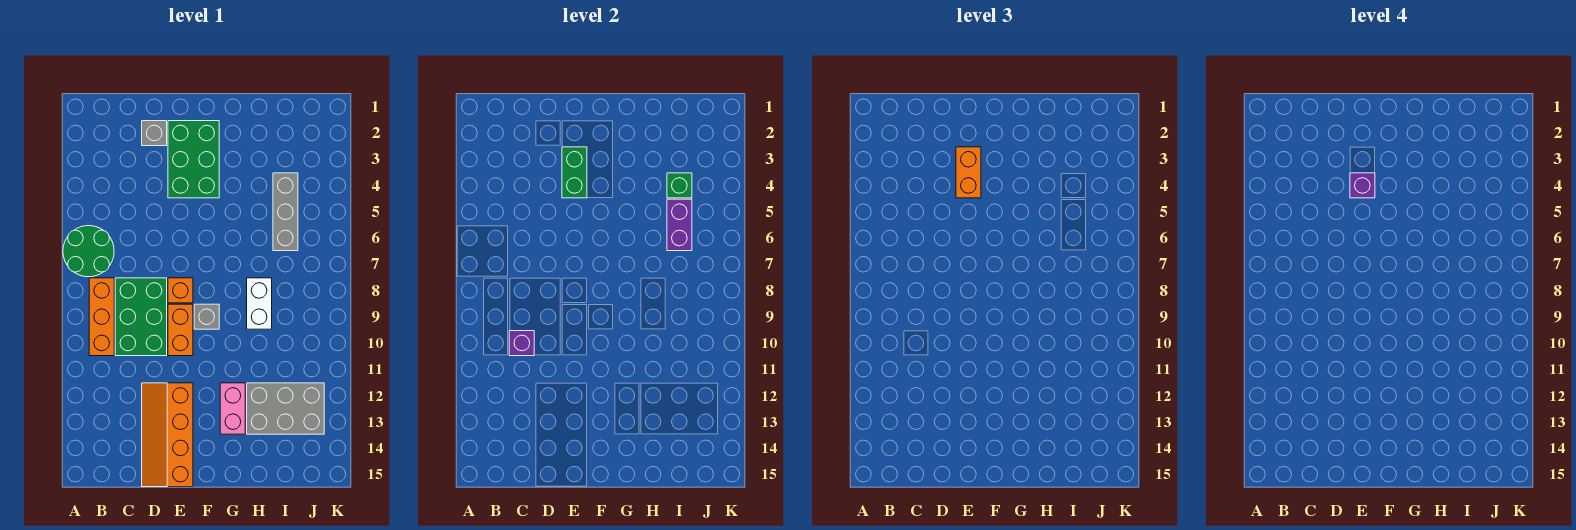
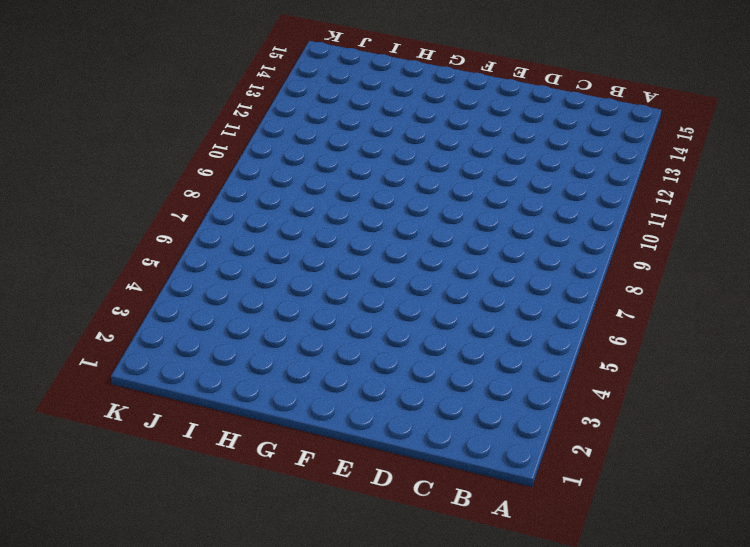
none -> green 2x2 round brick [63,226,114,277]
none -> orange 1x3 brick [89,278,114,356]
none -> green 2x3 brick [115,278,167,356]

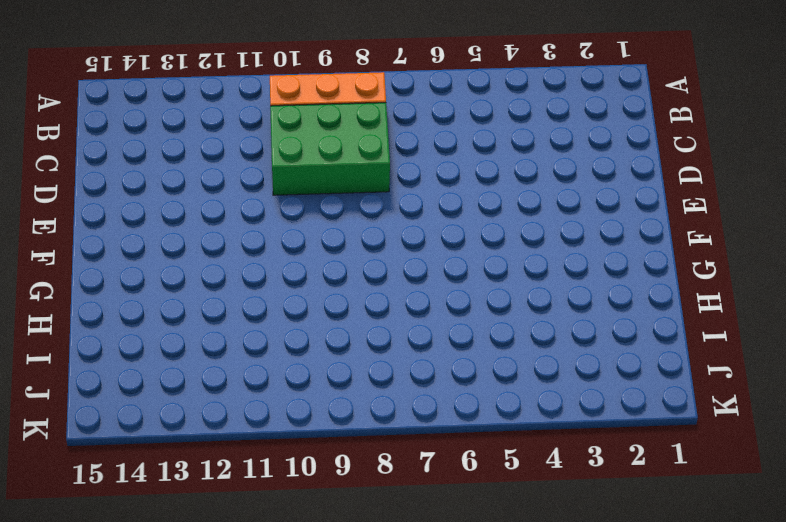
none -> green 2x2 round brick [63,226,114,277]
none -> grey 1x1 brick [142,121,167,146]
none -> orange 2x4 slope [142,383,193,487]

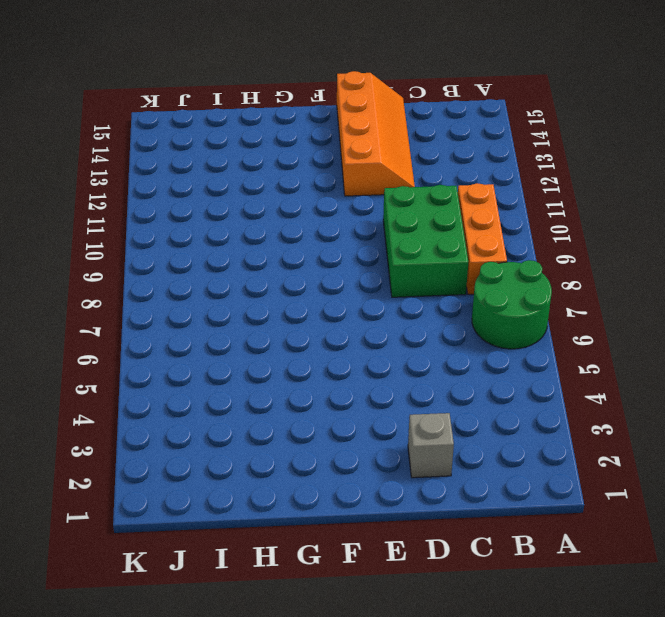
none -> green 2x3 brick [168,121,219,198]
none -> orange 1x1 brick [168,278,193,303]
none -> orange 1x2 brick [168,304,193,356]

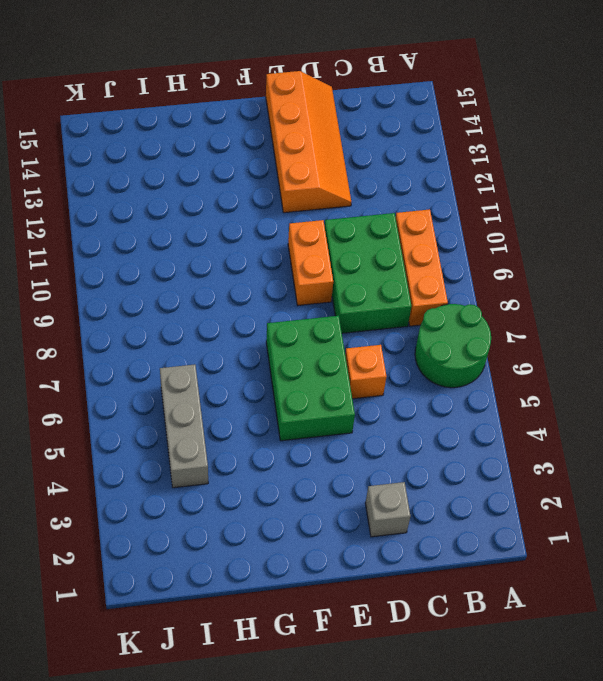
orange 1x1 brick [345,345,387,399] -> orange 1x1 brick moved to [168,278,193,303]
green 2x3 brick [266,316,355,441] -> green 2x3 brick moved to [168,121,219,198]
none -> grey 1x1 brick [194,304,219,329]
none -> pink 1x2 brick [220,383,245,434]
none -> white 1x2 brick [247,278,272,329]

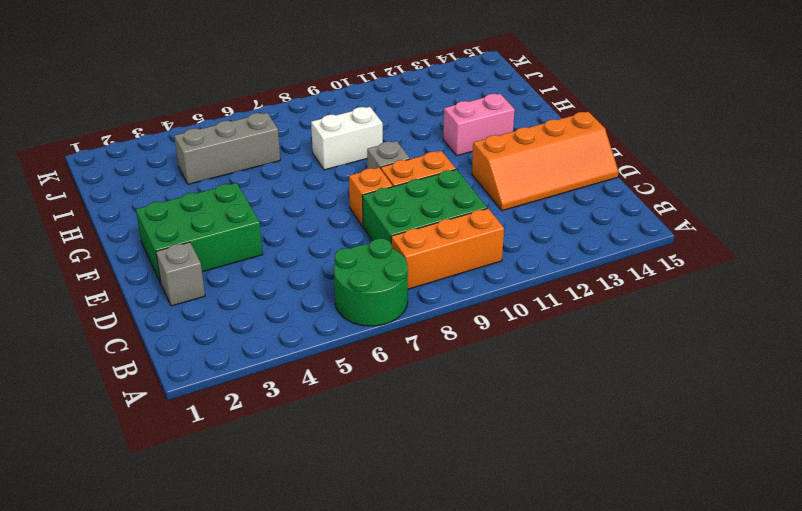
none -> grey 2x3 brick [247,383,324,434]
none -> purple 1x1 brick [509,331,534,356]
none -> green 1x2 brick [562,147,587,198]

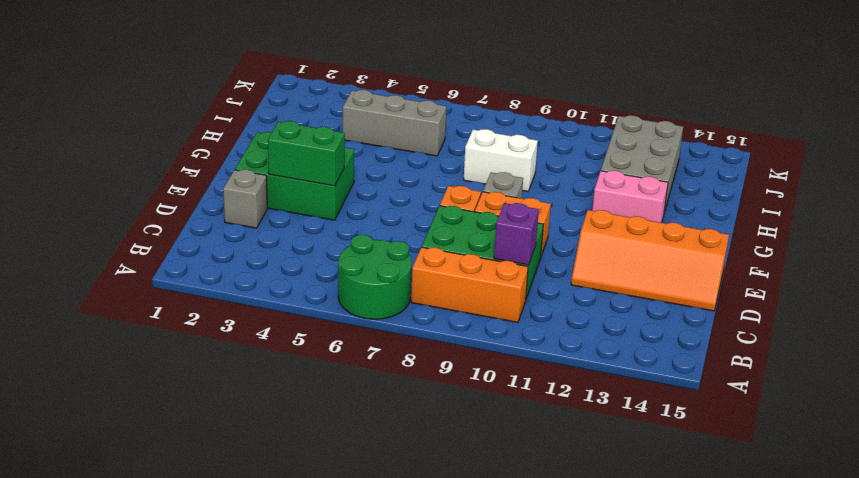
none -> green 1x1 brick [667,173,692,198]
none -> purple 1x2 brick [667,199,692,251]
none -> orange 1x2 brick [956,147,981,198]

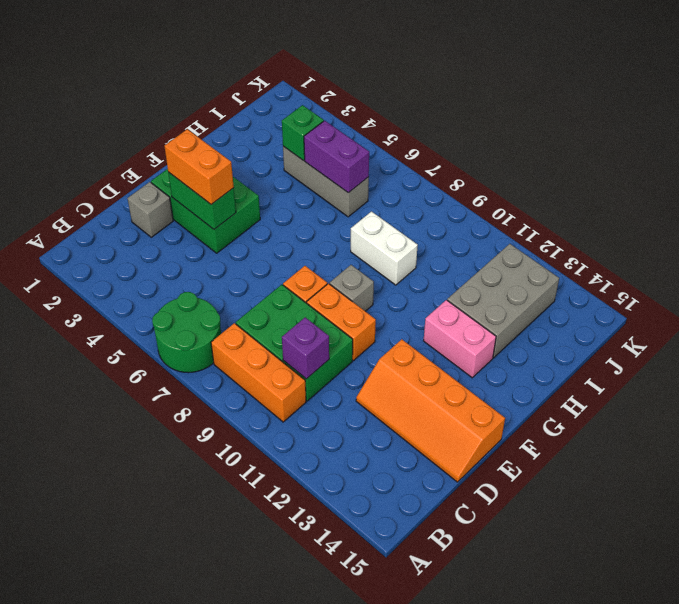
none -> purple 1x1 brick [1350,173,1375,198]

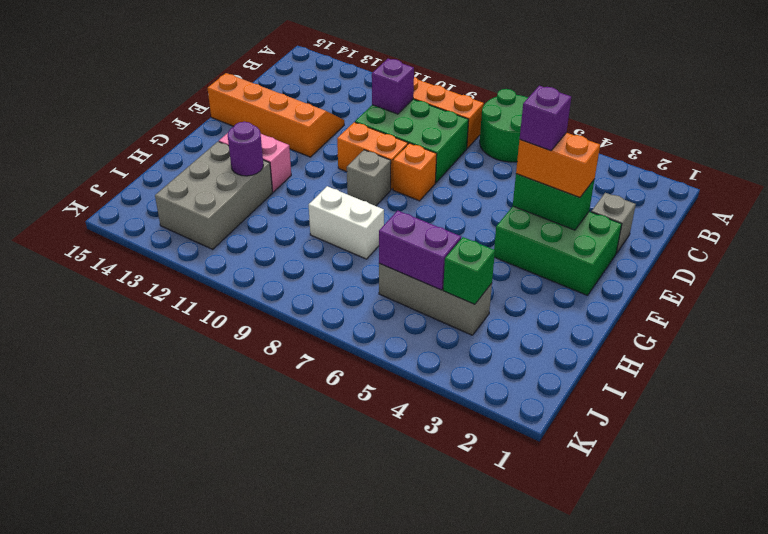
purple 1x1 round brick [228,122,263,176] -> none

